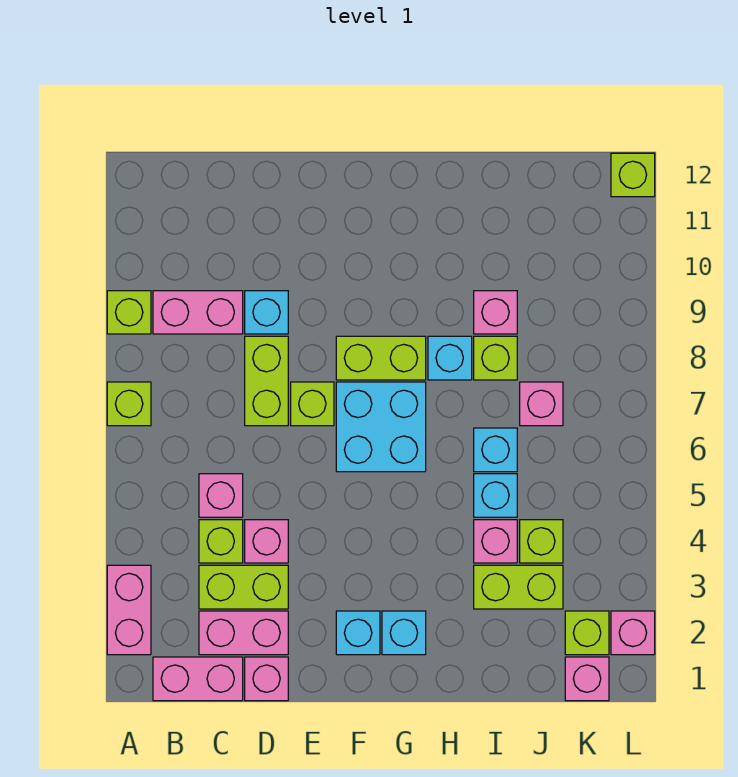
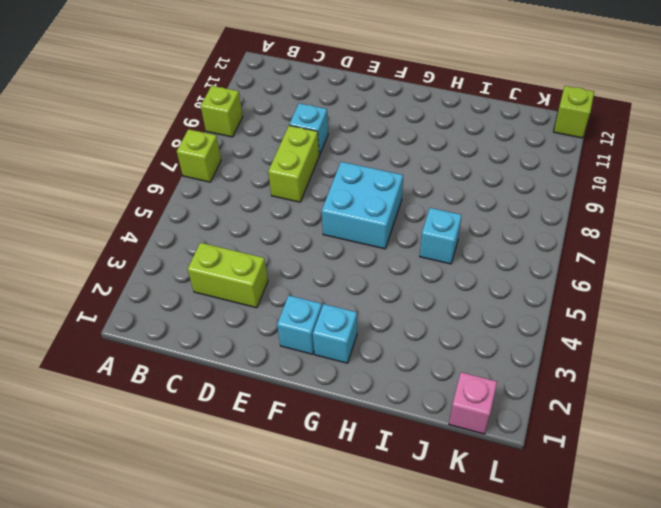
none -> pink 1x2 brick [107,565,151,655]
none -> pink 1x2 brick [153,657,243,701]
none -> pink 1x2 brick [153,291,243,334]
none -> pink 1x2 brick [199,611,288,655]

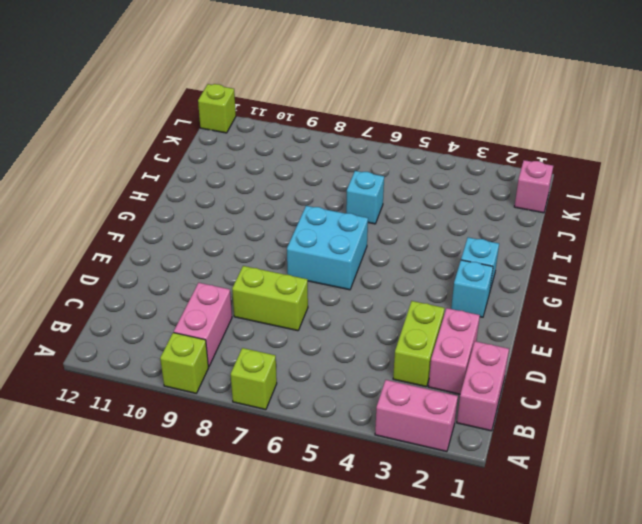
none -> lime 1x1 brick [199,520,243,563]
none -> pink 1x1 brick [199,474,243,517]
none -> pink 1x1 brick [245,657,288,701]
none -> pink 1x1 brick [245,520,288,563]

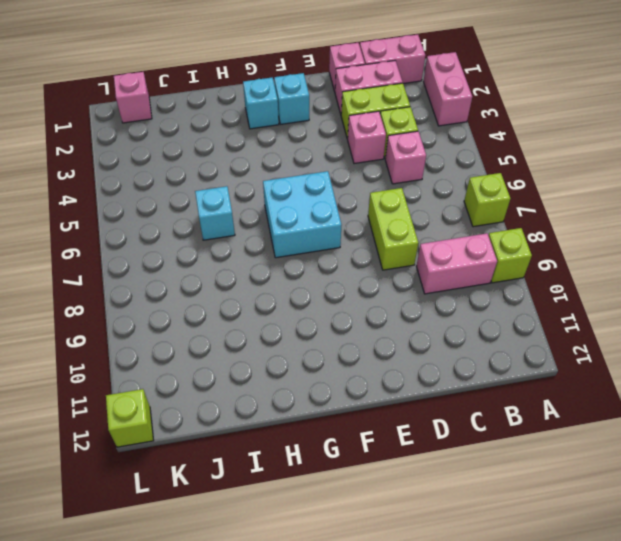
none -> cyan 1x1 brick [245,291,288,334]
none -> lime 1x1 brick [291,382,334,426]
none -> lime 1x2 brick [336,336,426,380]
none -> cyan 1x1 brick [428,336,472,380]

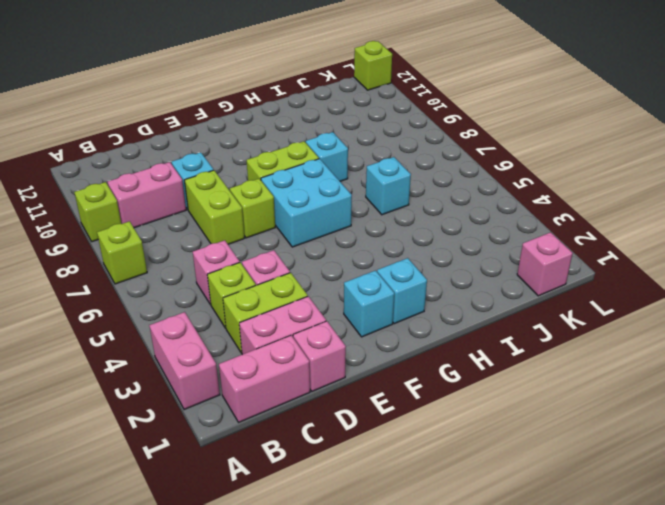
none -> lime 1x2 brick [474,565,563,609]
none -> pink 1x1 brick [474,520,517,563]
none -> cyan 1x1 brick [474,474,517,517]
none -> lime 1x1 brick [474,336,517,380]

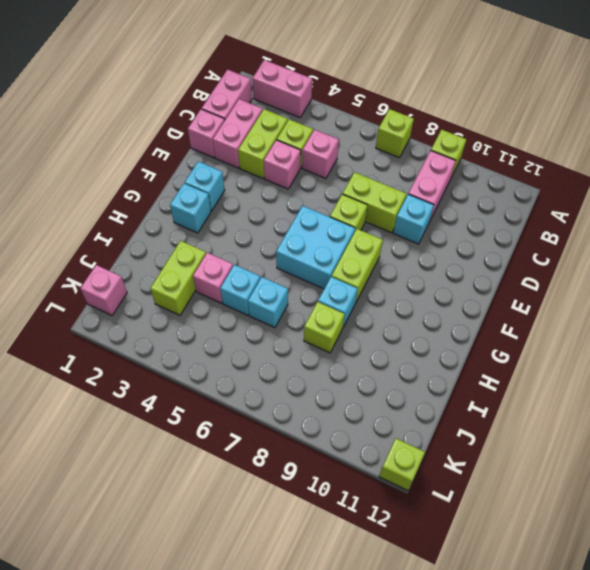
none -> pink 1x1 brick [474,291,517,334]
none -> lime 1x1 brick [520,520,563,563]
none -> pink 1x1 brick [520,382,563,426]
none -> lime 1x1 brick [565,611,609,655]

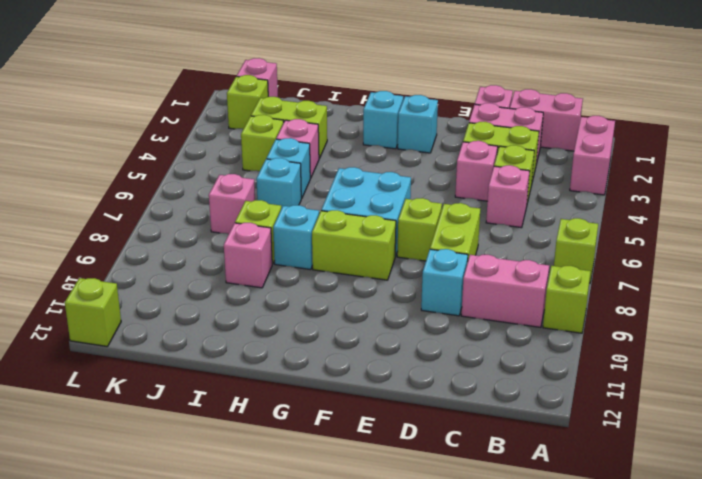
none -> pink 1x1 brick [611,611,655,655]

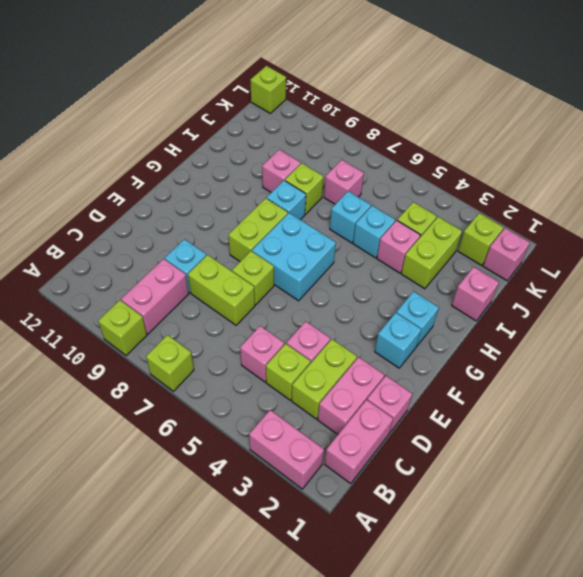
pink 1x1 brick [452,267,499,321] -> pink 1x1 brick moved to [611,611,655,655]

